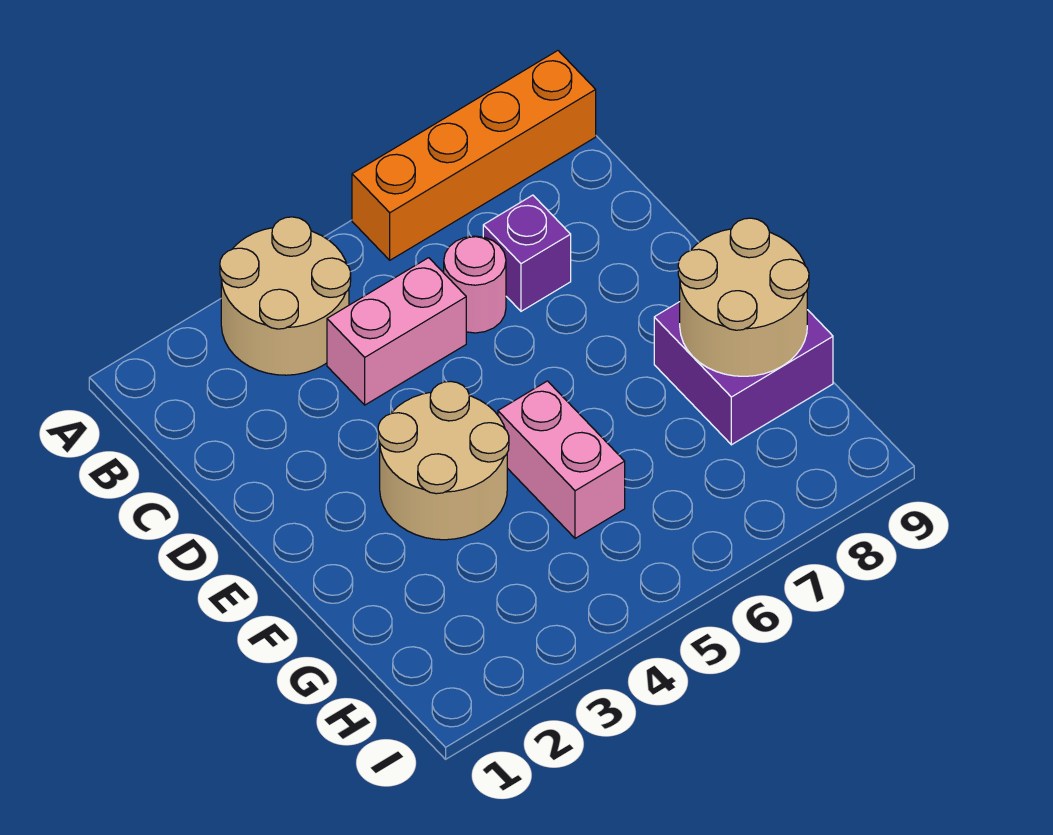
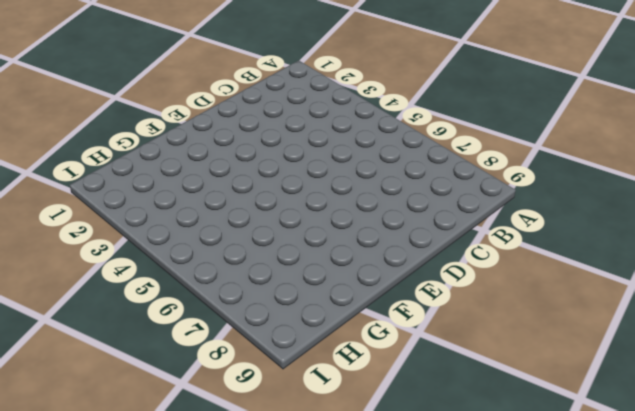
none -> tan 2x2 round brick [220,217,351,375]
none -> orange 1x4 brick [352,51,596,260]

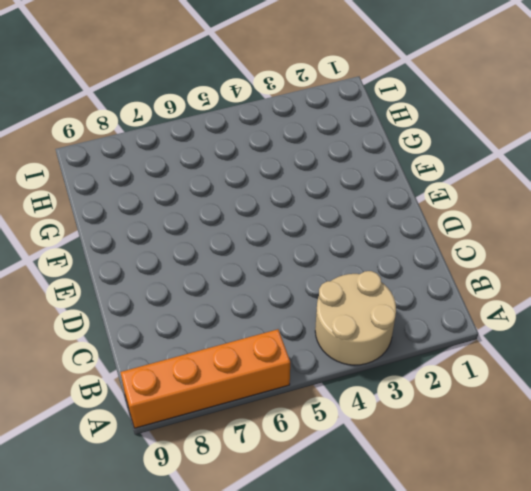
none -> pink 1x2 brick [327,258,466,405]
none -> pink 1x1 round brick [444,236,506,333]

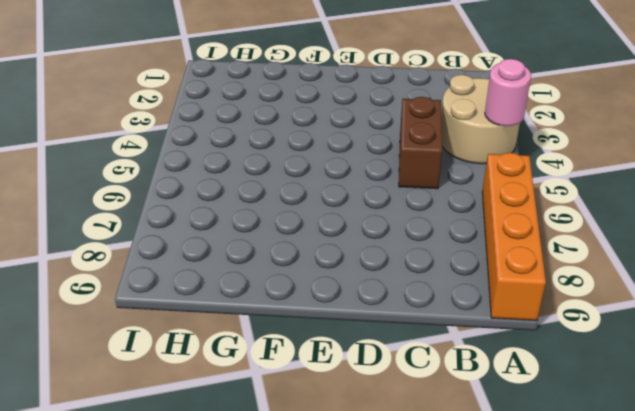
pink 1x1 round brick [485,59,531,126] -> pink 1x1 round brick moved to [444,236,506,333]
brown 1x2 brick [399,97,442,189] -> pink 1x2 brick [327,258,466,405]
none -> purple 1x1 brick [483,195,571,311]
none -> tan 2x2 round brick [378,381,509,540]

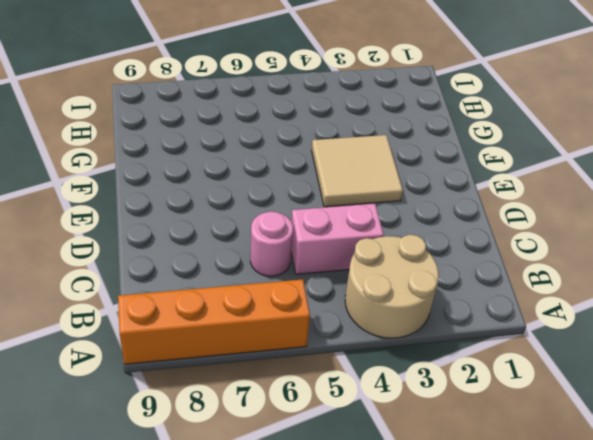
tan 2x2 tile [312,135,403,207] -> tan 2x2 round brick [378,381,509,540]
none -> purple 1x1 brick [483,195,571,311]
none -> pink 1x2 brick [498,381,625,538]

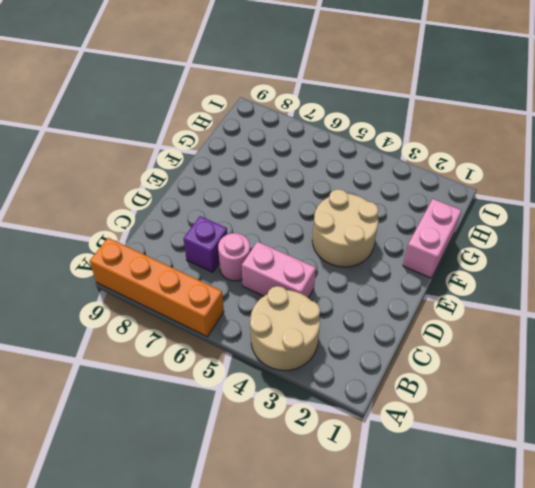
pink 1x2 brick [403,199,461,278] -> pink 1x2 brick moved to [498,381,625,538]
none -> purple 2x2 brick [654,302,833,445]
none -> tan 2x2 round brick [678,218,809,376]

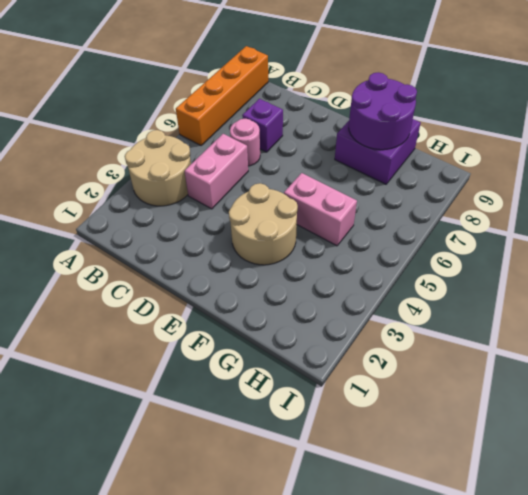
purple 2x2 round brick [349,72,417,150] -> tan 2x2 round brick [678,218,809,376]

